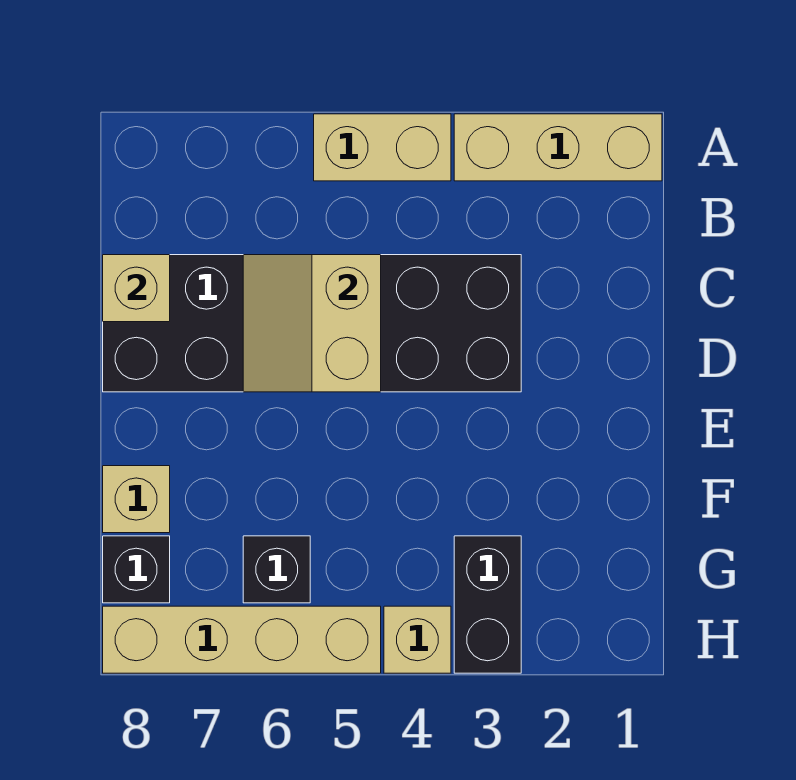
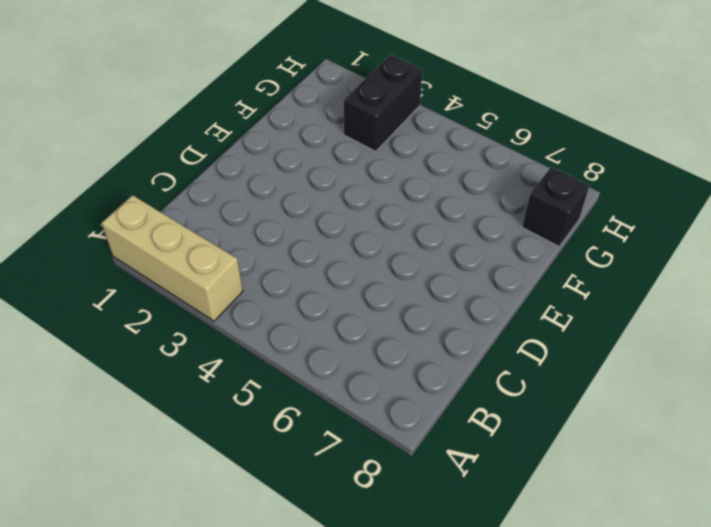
none -> tan 1x2 brick [314,114,451,181]
none -> black 2x6 brick [103,255,521,392]

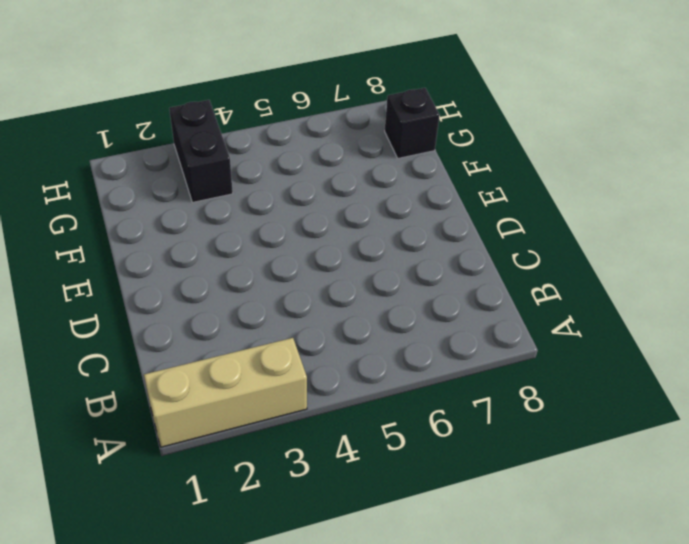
none -> tan 1x2 brick [314,114,451,181]
none -> black 2x6 brick [103,255,521,392]

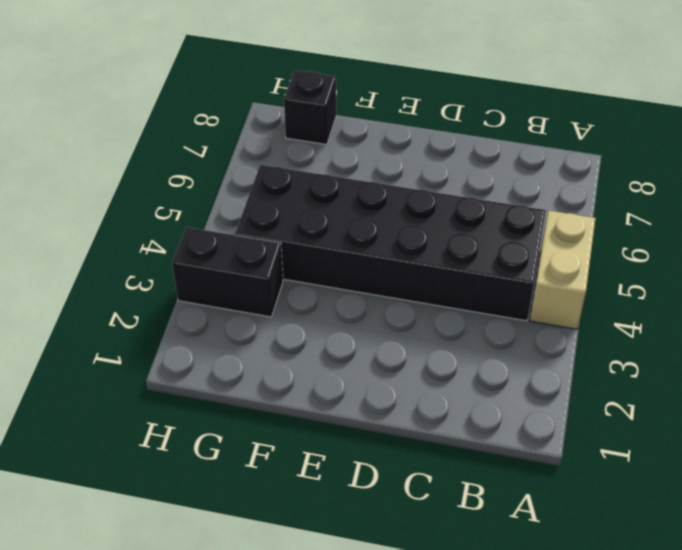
black 2x6 brick [235,165,546,321] -> black 2x6 brick turned to [103,255,521,392]
none -> tan 1x3 brick [454,114,662,181]
none -> tan 1x1 brick [103,466,170,533]

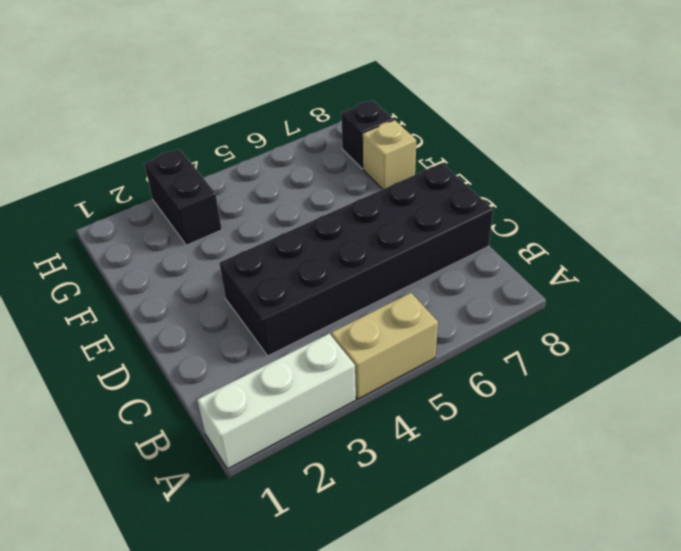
white 1x3 brick [197,334,356,469] -> tan 1x3 brick [454,114,662,181]
none -> black 1x1 brick [243,536,310,603]
none -> tan 1x1 brick [384,606,451,673]

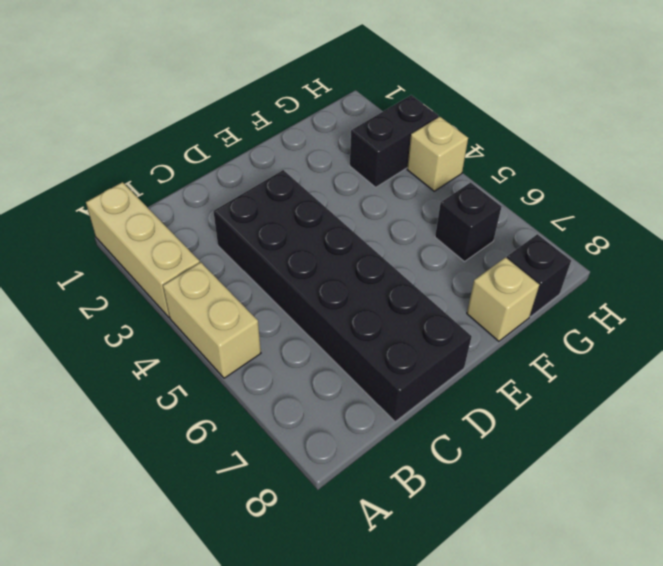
none -> tan 1x4 brick [103,606,381,673]
none -> tan 2x2 slope [243,255,381,392]

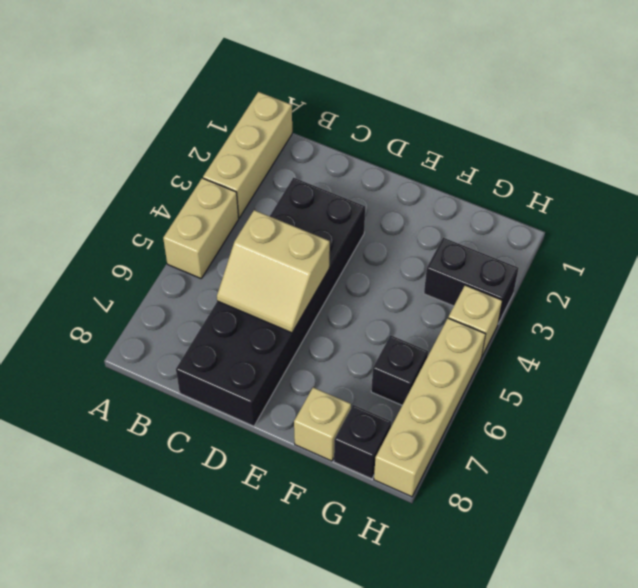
none -> tan 1x1 brick [103,255,170,322]

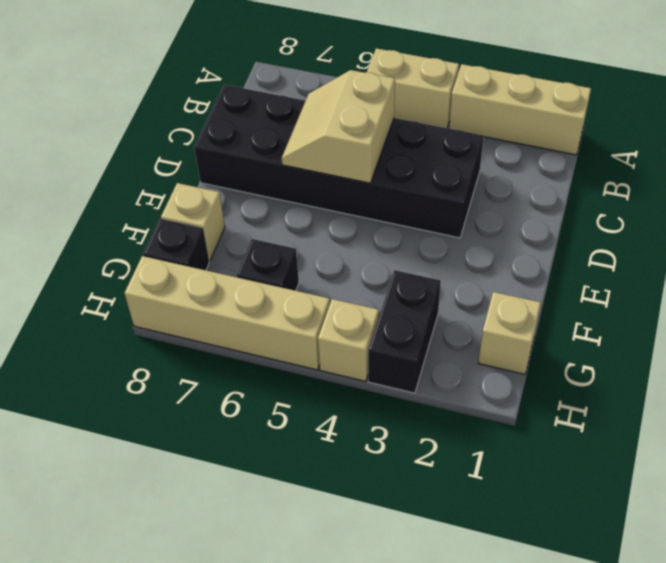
tan 1x1 brick [478,292,541,374] -> tan 1x1 brick moved to [103,255,170,322]

